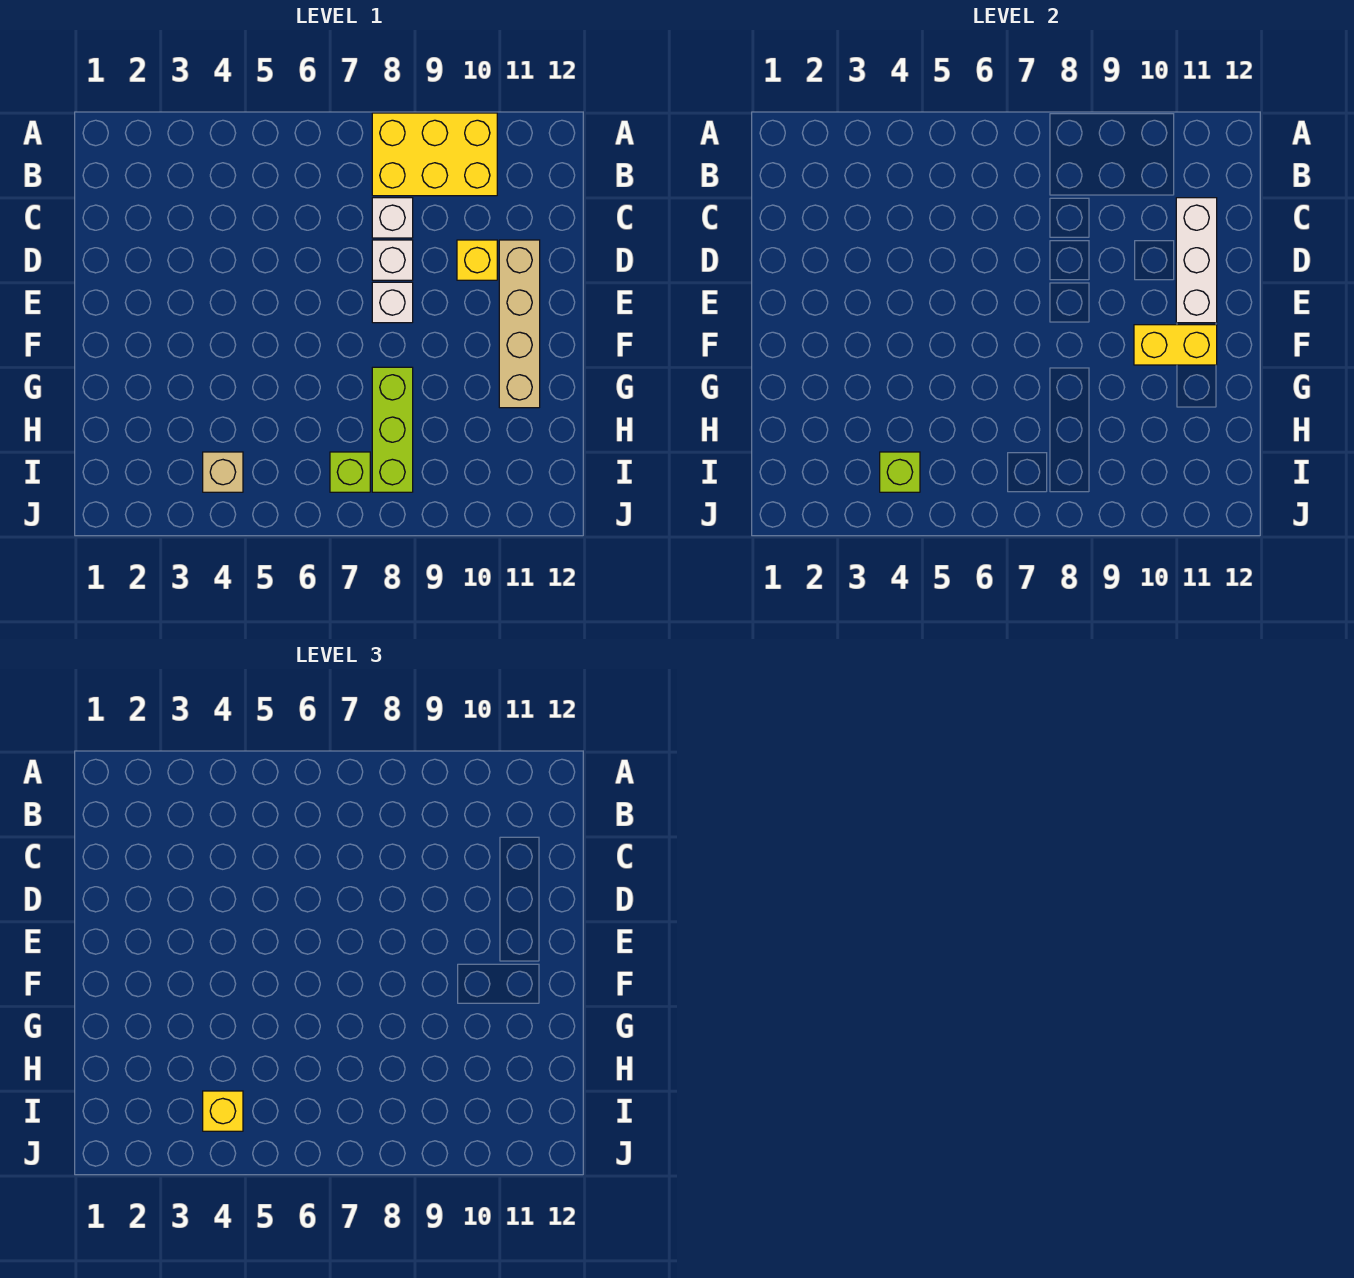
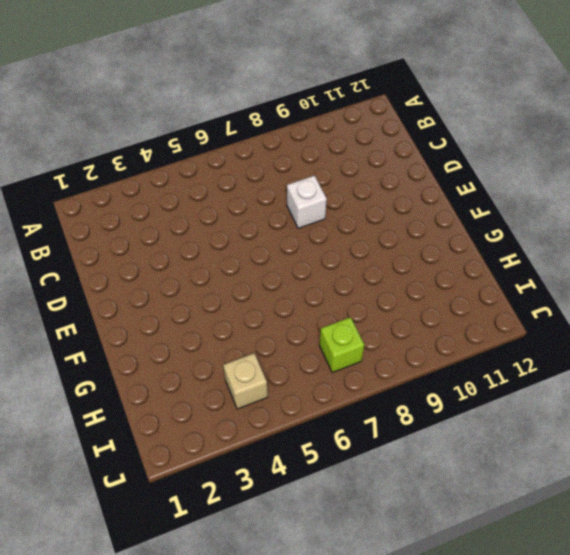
none -> yellow 2x3 brick [372,113,497,196]
none -> white 1x1 brick [372,198,413,238]
none -> yellow 1x1 brick [457,240,497,280]

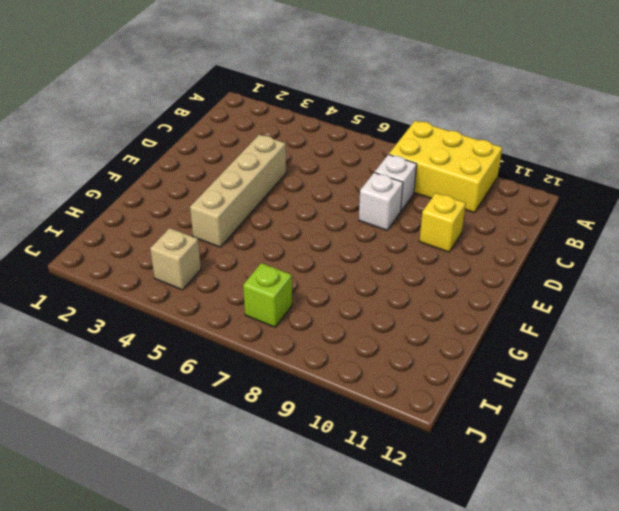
tan 1x4 brick [190,135,286,247] -> tan 1x4 brick moved to [499,240,540,408]
none -> white 1x1 brick [372,282,413,323]
none -> lime 1x3 brick [372,367,413,492]
none -> white 1x3 brick [1176,198,1217,323]

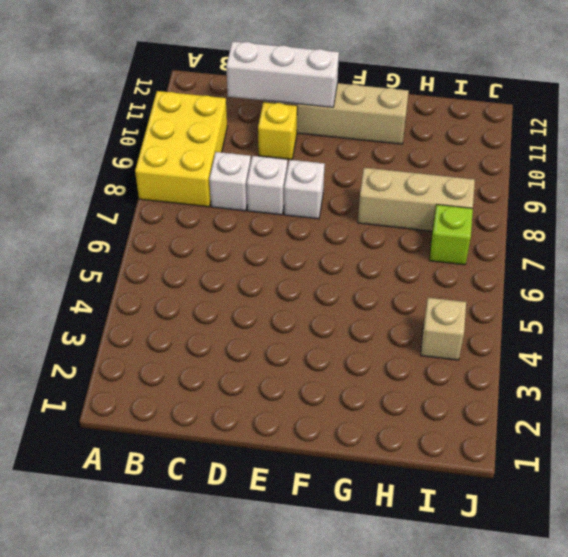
tan 1x3 brick [358,168,475,231] -> lime 1x3 brick [372,367,413,492]
none -> yellow 1x2 brick [1134,325,1217,365]
none -> lime 1x1 brick [880,452,920,492]
none -> yellow 1x1 brick [203,1091,243,1131]

